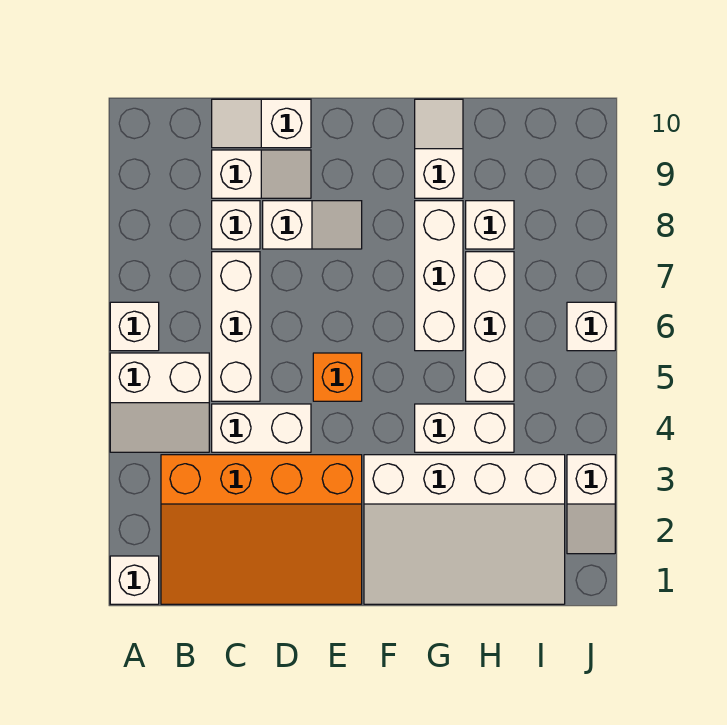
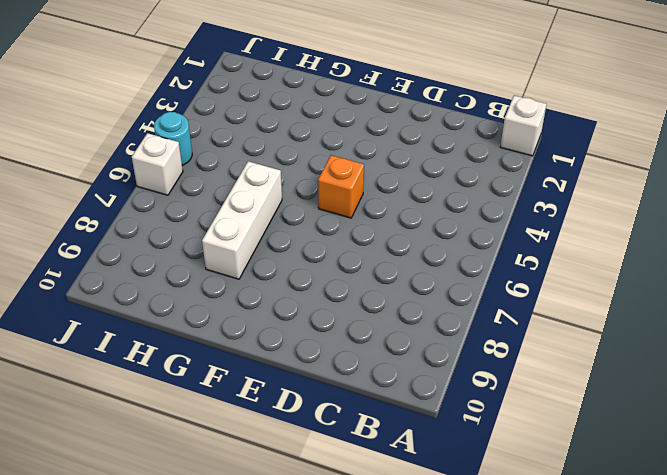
cyan 1x1 round brick [154,112,192,165] -> none
none -> white 2x2 slope [110,353,209,452]
none -> white 1x1 brick [110,302,159,351]
none -> orange 3x4 slope [161,455,362,604]

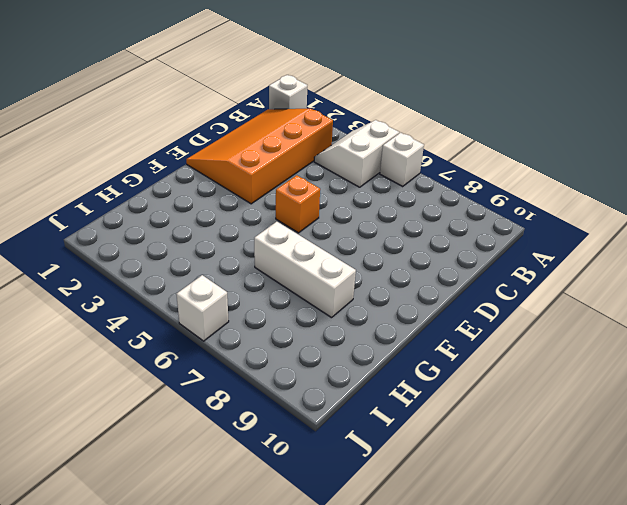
none -> white 1x2 brick [212,404,311,452]
none -> white 1x3 brick [212,252,260,401]
none -> white 1x1 brick [212,201,260,249]

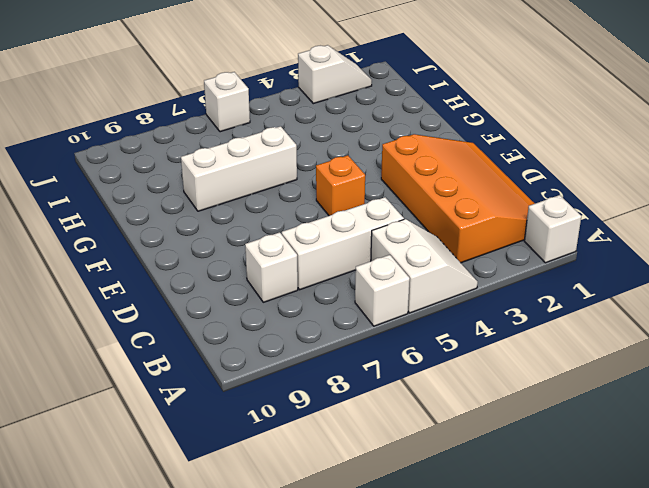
none -> white 1x2 brick [212,404,311,452]
none -> white 1x2 slope [212,150,311,198]
none -> white 1x2 slope [212,99,311,148]

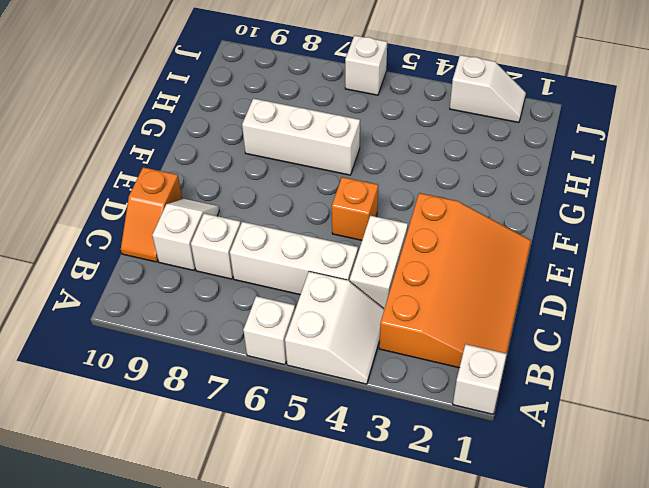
orange 1x2 slope [121,167,182,262] -> white 1x2 slope [212,99,311,148]
none -> white 1x2 slope [263,201,362,249]
none -> white 3x4 slope [364,455,565,604]
none -> white 1x2 brick [415,404,514,452]

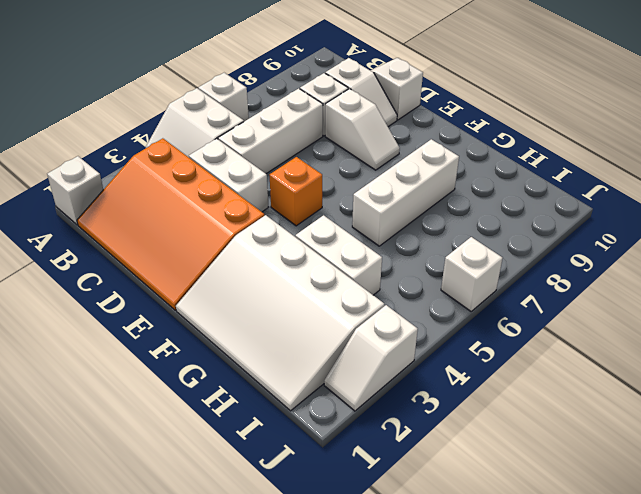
none -> white 1x2 slope [415,99,463,198]
none -> white 1x3 brick [466,252,514,401]
none -> white 1x1 brick [466,201,514,249]

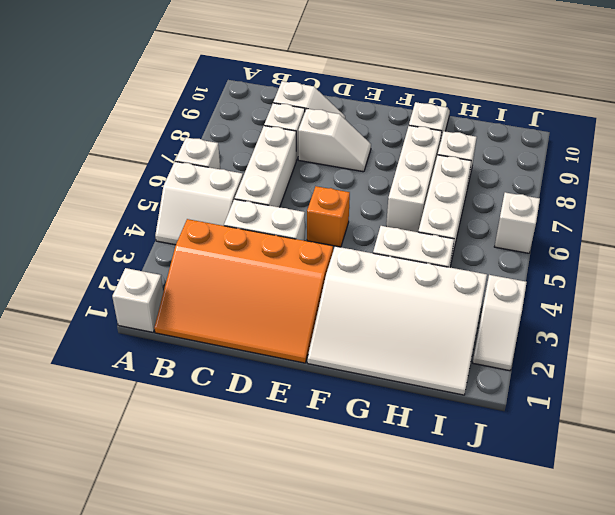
none -> white 1x2 slope [212,99,311,148]

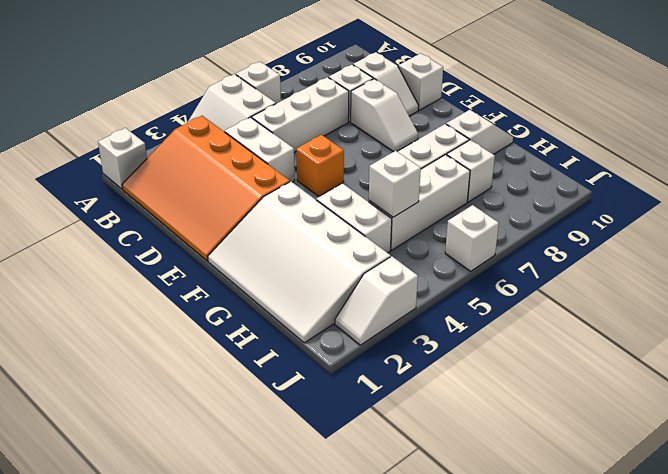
white 1x1 brick [369,151,421,217] -> none

